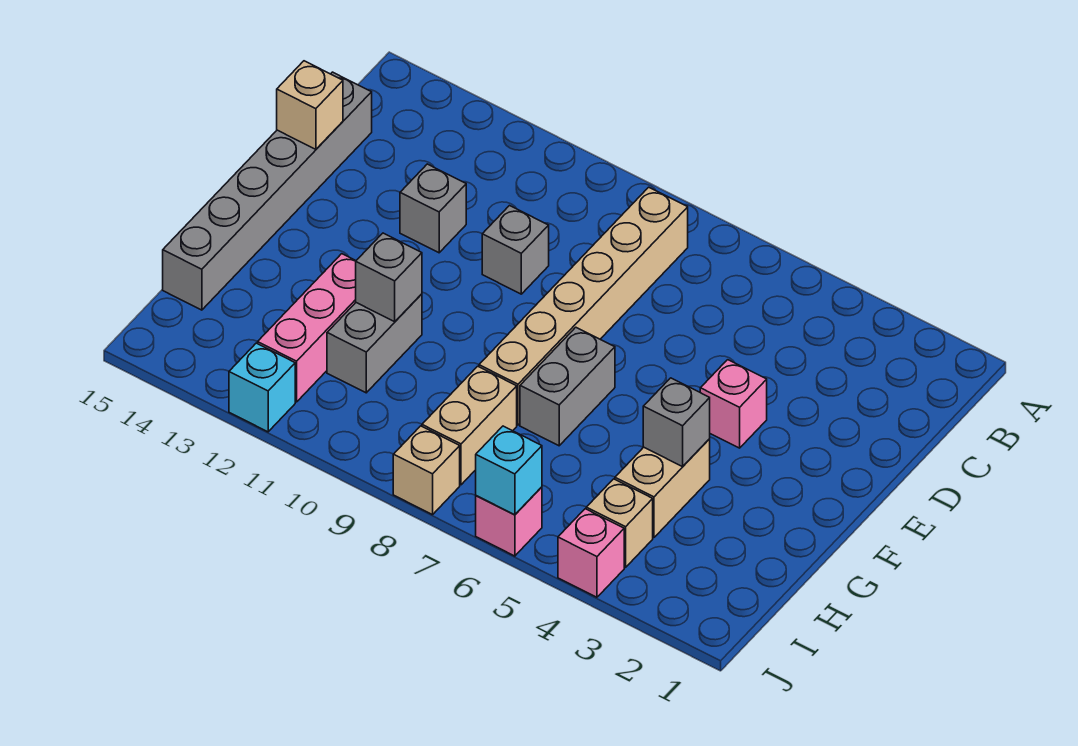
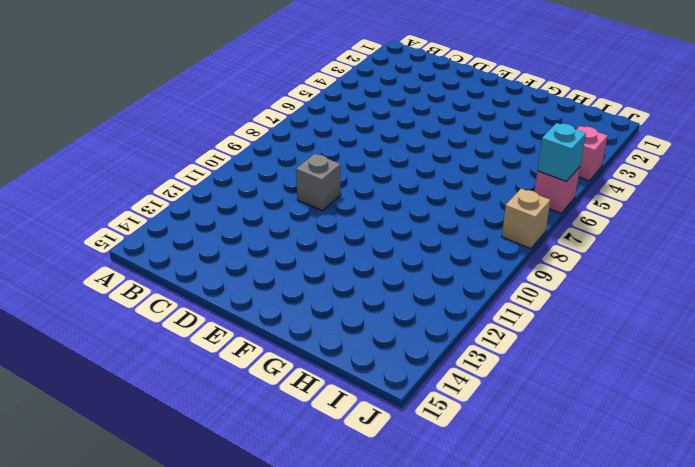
none -> tan 1x6 brick [479,187,688,425]
none -> grey 1x6 brick [163,72,372,310]
none -> grey 1x1 brick [400,164,466,253]

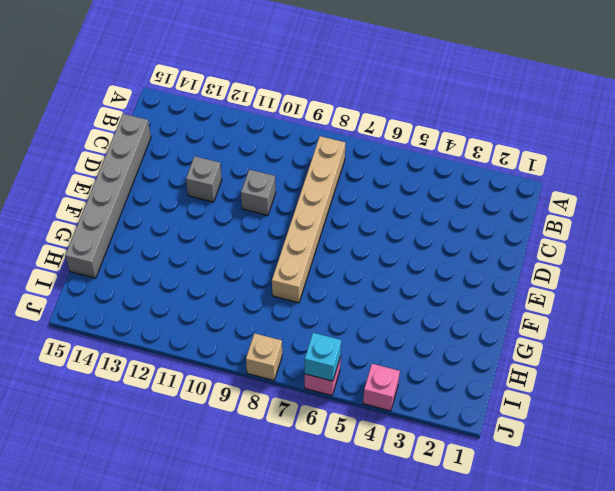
none -> pink 1x1 brick [700,360,767,448]
none -> grey 1x2 brick [520,327,615,446]
none -> tan 1x2 brick [615,439,710,538]

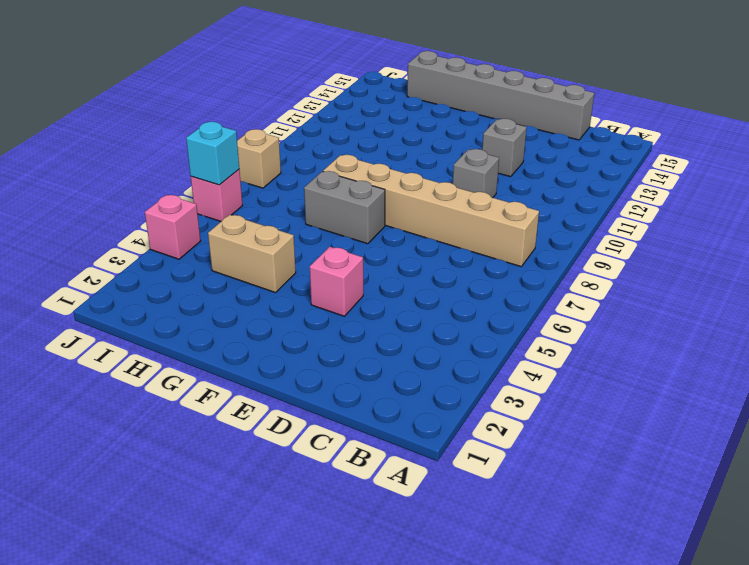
none -> grey 1x2 brick [327,294,422,393]
none -> pink 1x3 brick [258,254,356,402]
none -> tan 1x2 brick [422,366,517,485]

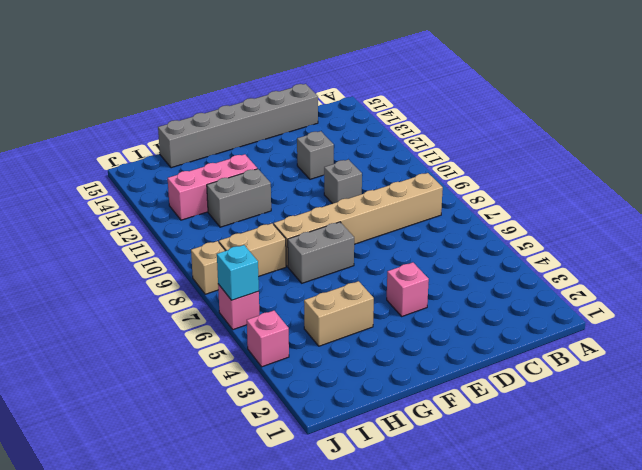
none -> tan 1x1 brick [586,479,653,568]
none -> cyan 1x1 brick [229,343,295,432]
none -> tan 1x1 brick [277,61,343,149]

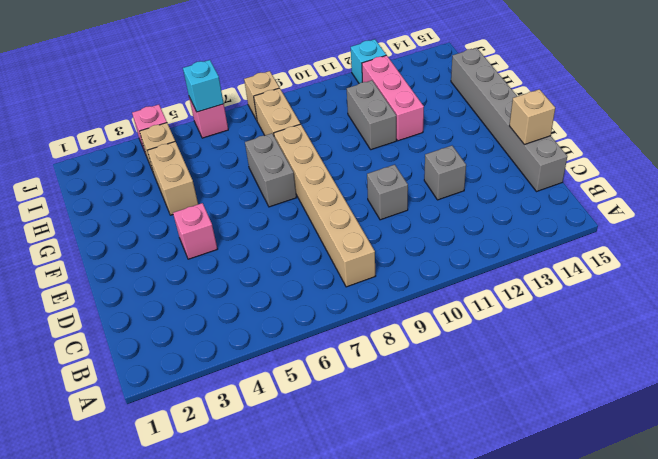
none -> grey 1x1 brick [643,378,710,467]
none -> grey 1x1 brick [356,233,422,322]

